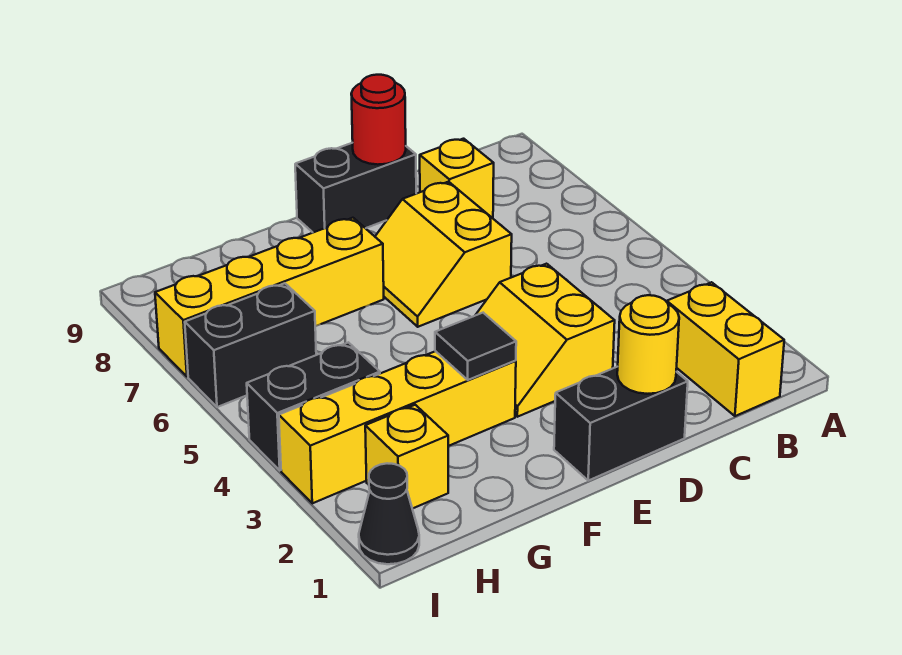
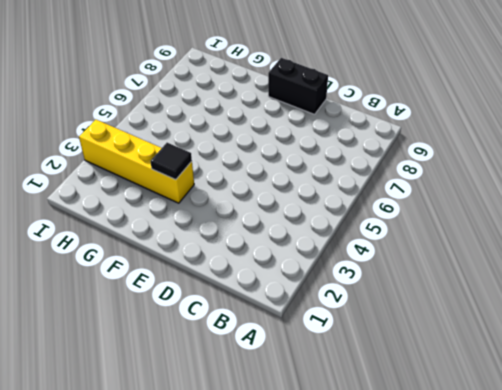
none -> yellow 1x2 brick [667,282,784,416]
none -> yellow 1x1 brick [420,139,494,218]
none -> black 1x2 brick [554,367,688,481]

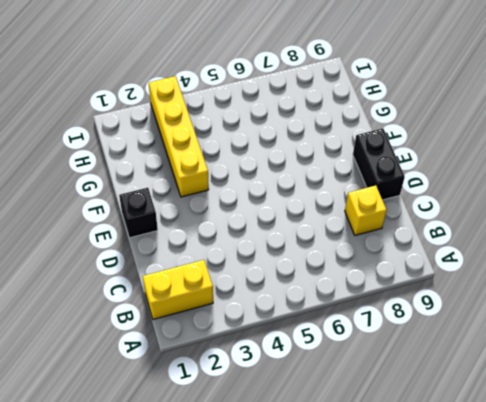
black 1x1 brick [119,188,158,238] -> black 1x2 brick [554,367,688,481]
none -> yellow 2x2 slope [475,264,615,417]
none -> yellow 2x2 slope [375,182,512,327]
none -> yellow 1x4 brick [155,218,384,377]

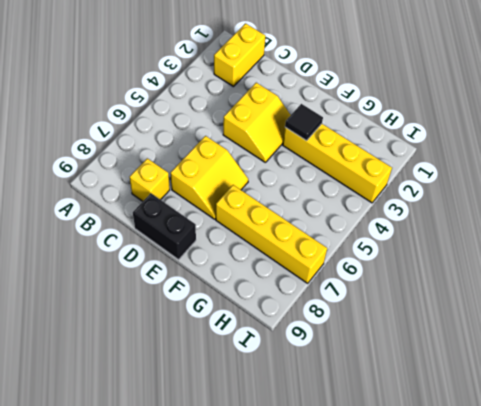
none -> black 1x2 brick [554,367,688,481]
none -> yellow 1x1 brick [365,405,448,509]
none -> black 1x2 brick [247,342,380,470]

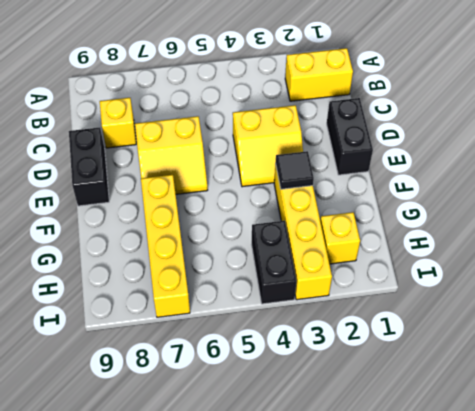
none -> black 1x2 brick [185,283,316,407]
none -> black 1x1 cone [359,463,419,564]
none -> yellow 1x1 round brick [617,295,679,394]

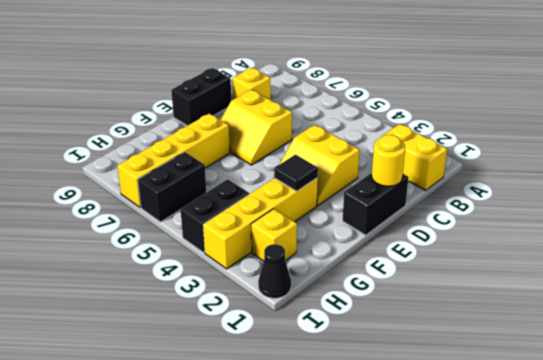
none -> red 1x1 round brick [351,75,406,165]

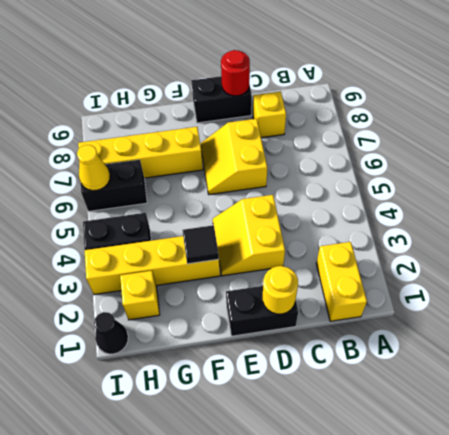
yellow 1x1 cone [77,145,110,191] -> none

